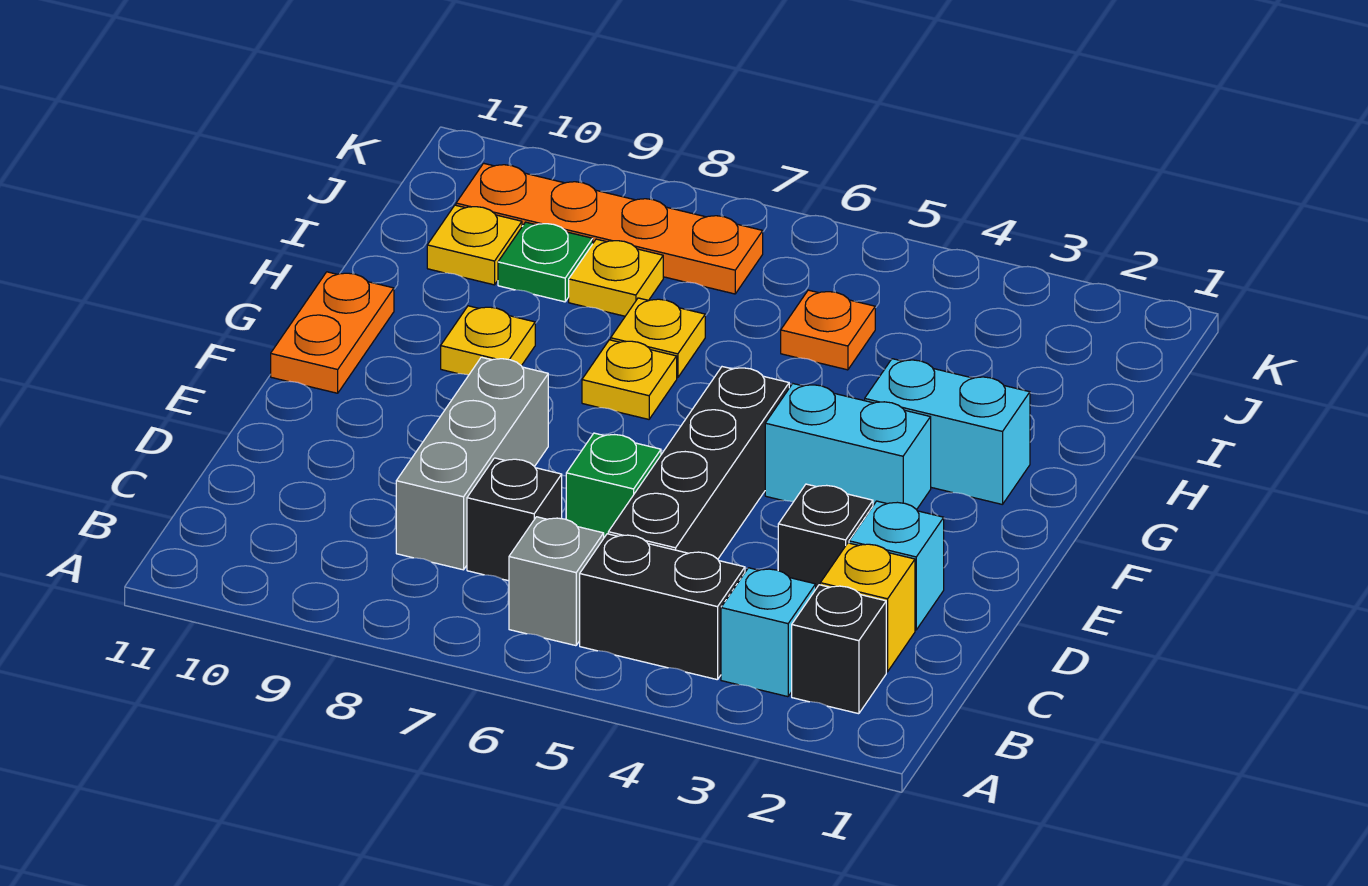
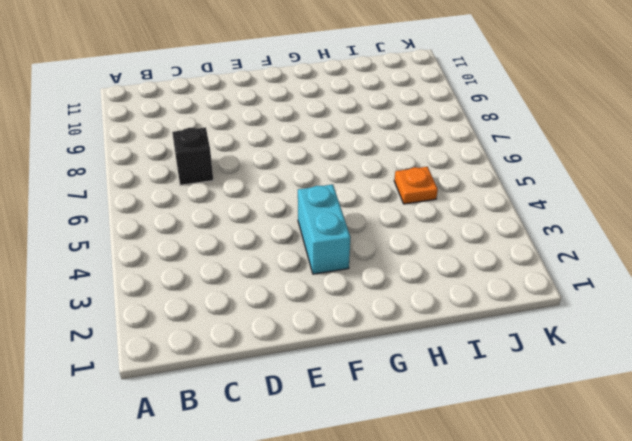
none -> black 1x1 brick [792,585,886,714]
none -> cyan 1x1 brick [721,568,816,697]
none -> black 1x2 brick [580,534,745,680]

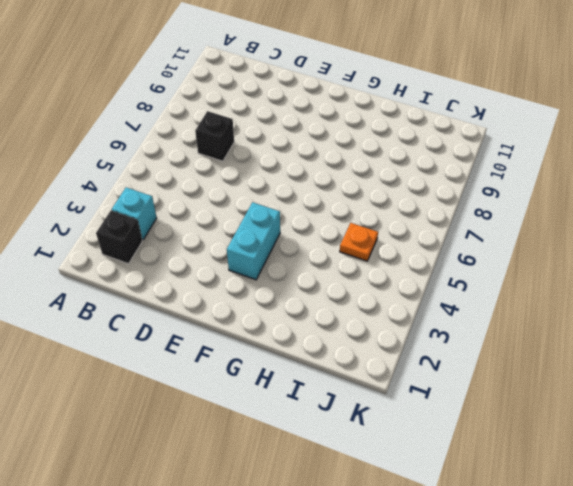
none -> black 1x2 brick [580,534,745,680]
none -> grey 1x1 brick [509,517,604,646]
none -> yellow 1x1 brick [820,543,915,672]

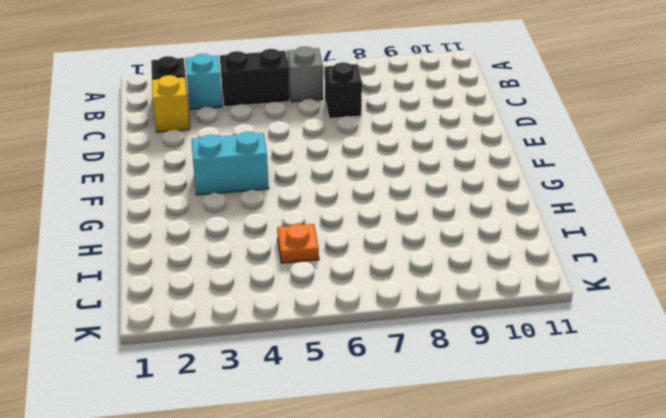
none -> black 1x4 brick [608,367,789,559]
none -> grey 1x3 brick [396,357,548,570]
none -> cyan 1x1 brick [849,501,944,630]

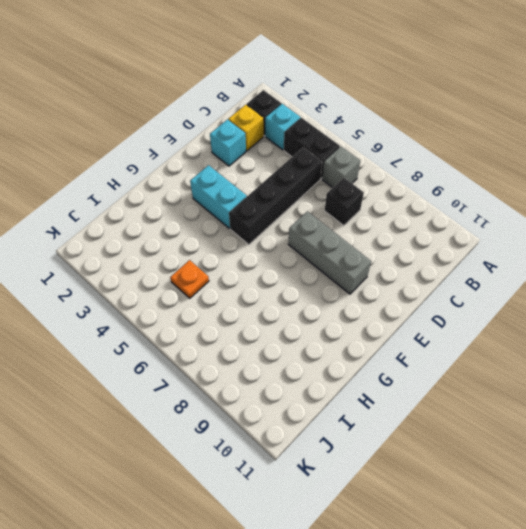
grey 1x3 brick [288,211,371,294] -> grey 1x3 brick turned to [396,357,548,570]
none -> black 1x1 brick [778,484,873,588]
none -> green 1x1 brick [566,433,661,537]
none -> orange 1x2 plate [271,272,394,393]

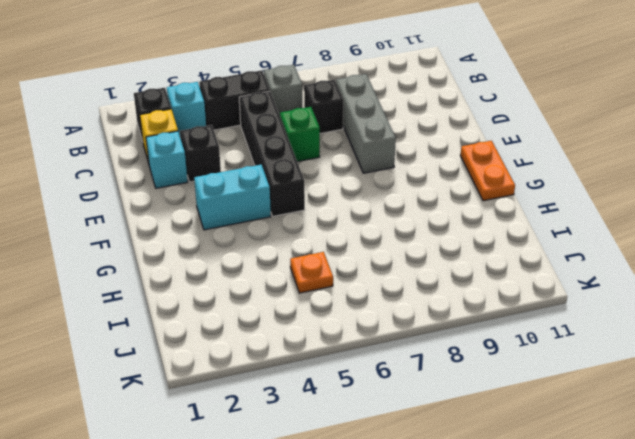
none -> cyan 1x2 brick [865,359,1030,505]
none -> yellow 1x1 plate [582,340,677,419]
none -> yellow 1x1 plate [441,306,535,375]

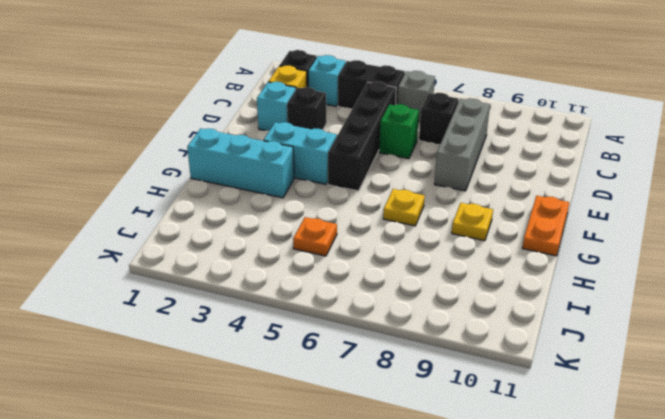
cyan 1x3 brick [187,128,294,198] -> cyan 1x2 brick [865,359,1030,505]
none -> yellow 1x1 plate [611,298,705,378]
none -> yellow 1x1 plate [569,239,663,316]
none -> green 1x1 plate [498,222,593,302]

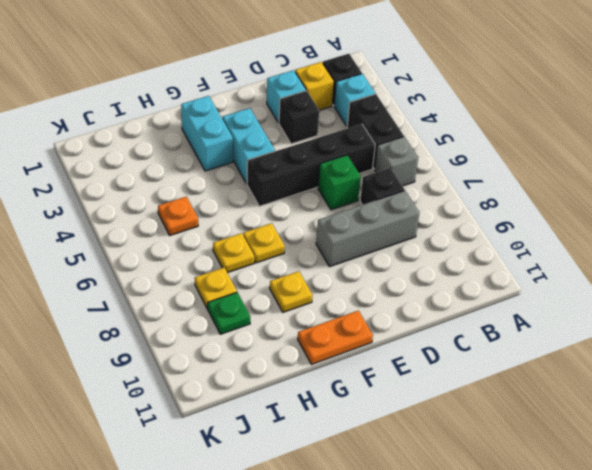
none -> yellow 1x1 plate [427,205,522,285]
none -> orange 1x4 plate [456,163,763,294]

